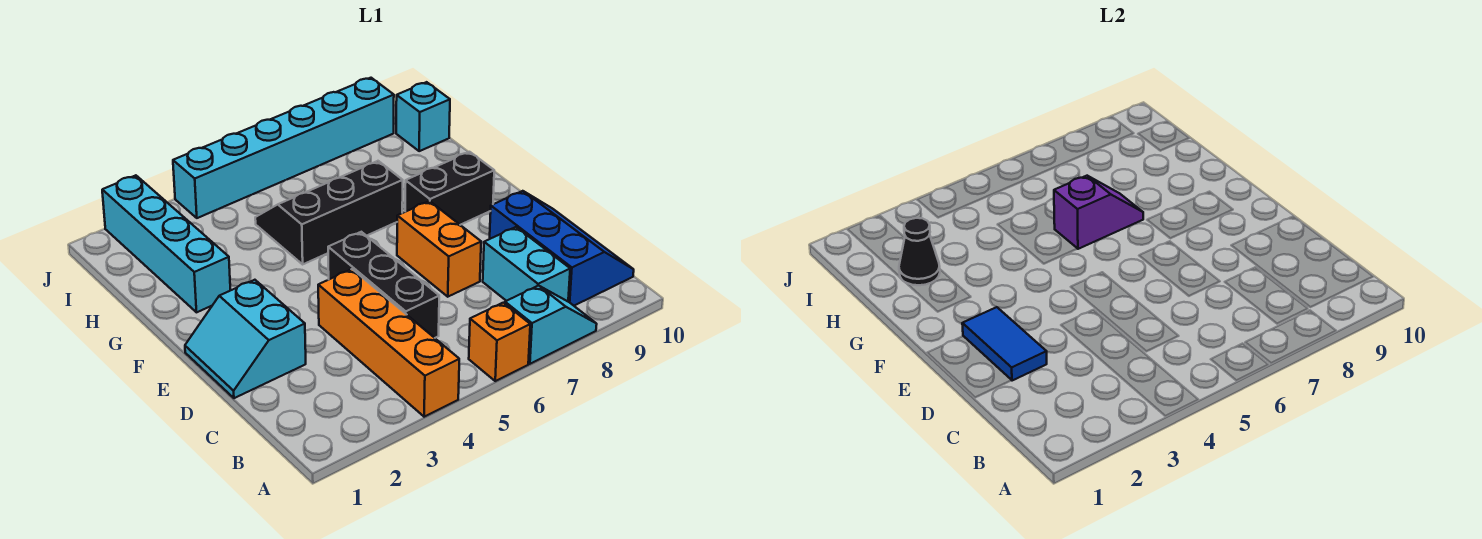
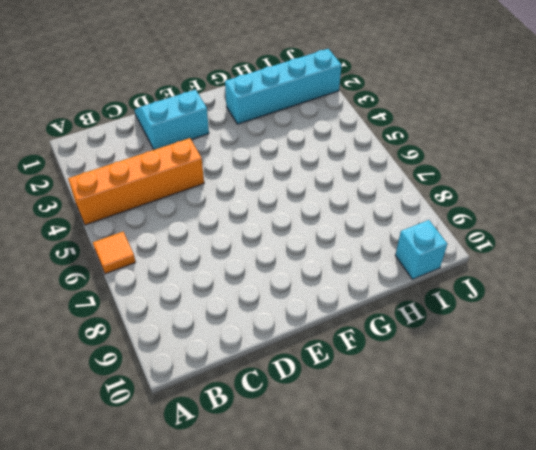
orange 1x1 tile [93,232,136,274] -> orange 1x1 brick [469,303,530,381]
none -> cyan 1x2 slope [505,286,597,364]
none -> cyan 1x2 brick [483,227,570,301]
none -> blue 2x3 slope [490,191,634,306]

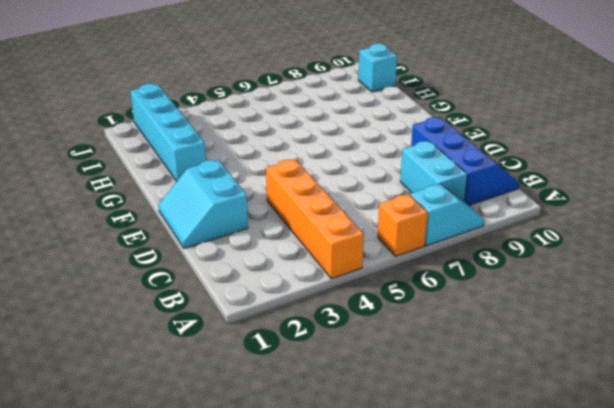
none -> black 1x3 brick [328,232,439,338]
none -> orange 1x2 brick [397,201,481,297]
none -> black 1x2 brick [405,152,494,225]

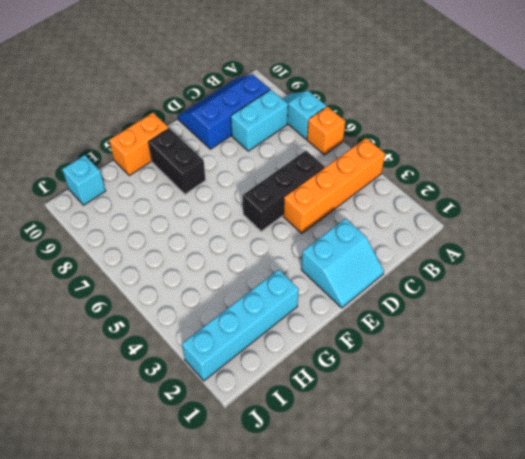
orange 1x2 brick [109,113,169,176] -> orange 1x2 brick moved to [397,201,481,297]
none -> black 2x3 slope [255,161,403,264]
none -> cyan 1x6 brick [173,78,394,218]
none -> blue 1x2 tile [962,307,1047,381]

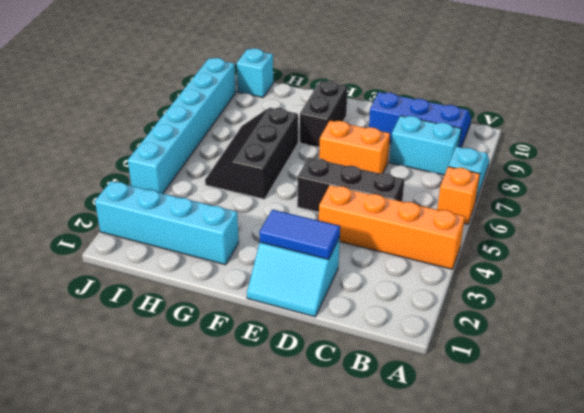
none -> purple 1x2 slope [1054,176,1143,249]
none -> black 1x1 cone [899,218,940,285]

